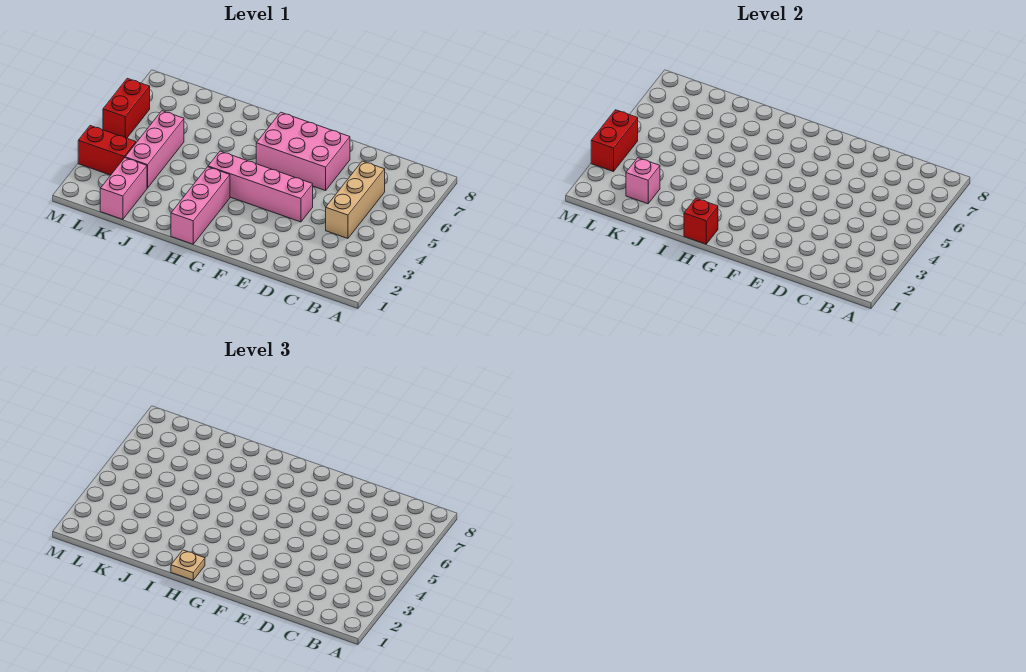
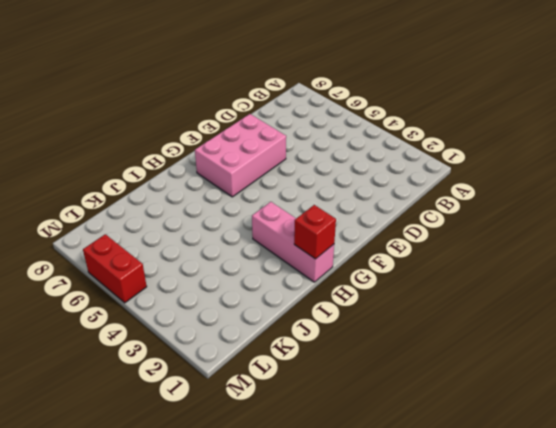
none -> tan 1x3 brick [326,161,385,238]
none -> pink 1x4 brick [208,151,313,222]
none -> pink 1x2 brick [100,158,147,219]

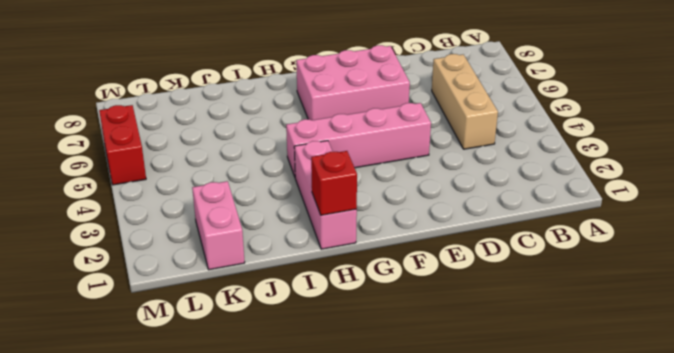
none -> pink 1x3 brick [125,111,184,188]
none -> red 1x2 brick [78,126,136,175]
none -> pink 1x1 brick [626,158,660,204]

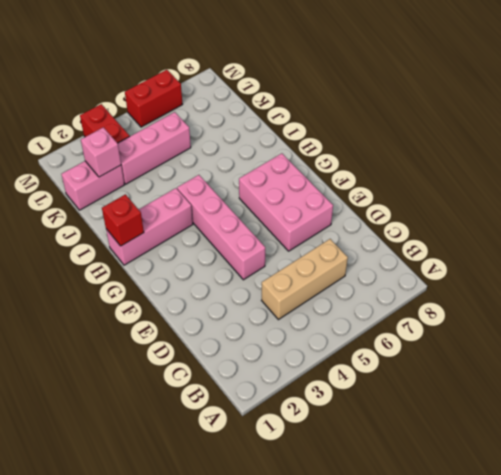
none -> red 1x2 brick [591,110,638,172]
none -> tan 1x1 plate [171,550,205,580]

